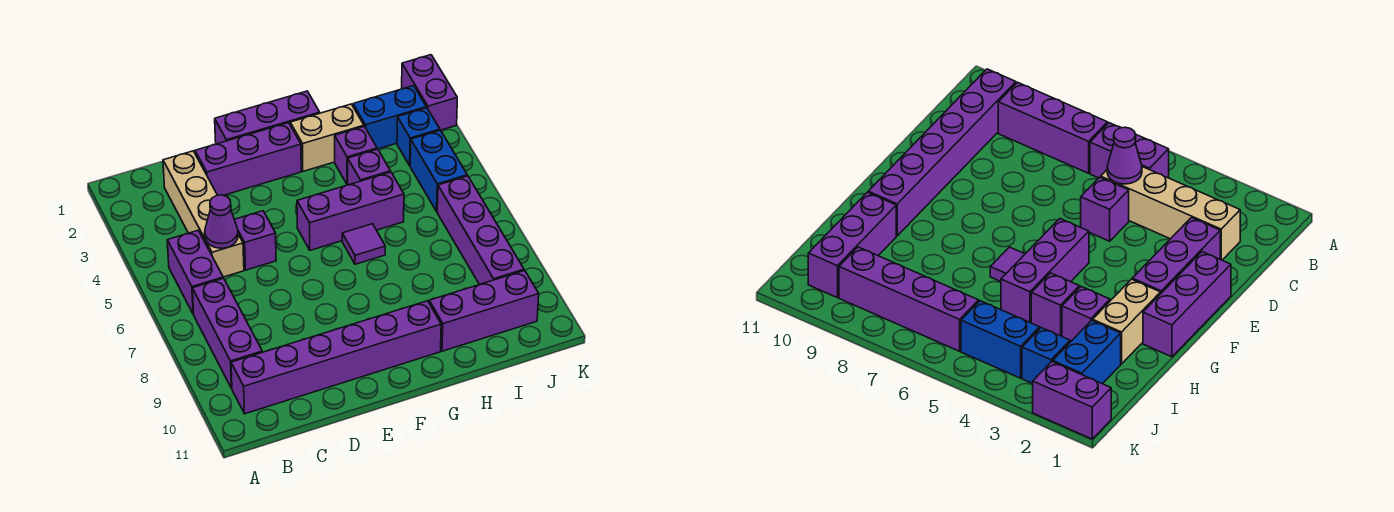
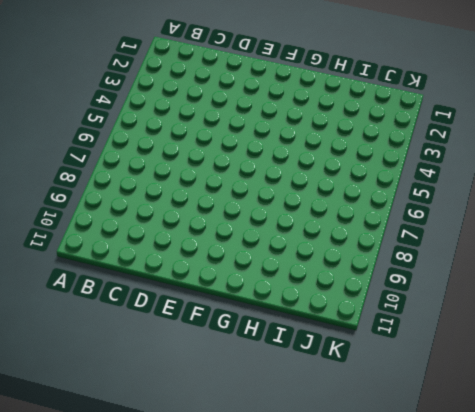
none -> purple 1x2 brick [167,231,223,314]
none -> purple 1x3 brick [192,278,262,388]
none -> purple 1x6 brick [231,301,441,414]

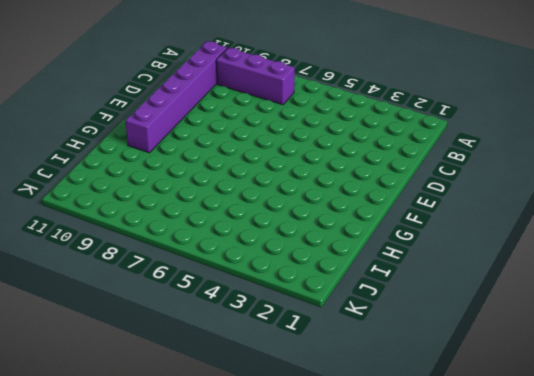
none -> purple 1x2 brick [167,231,223,314]
none -> tan 1x4 brick [163,151,244,277]
none -> purple 1x3 brick [195,123,301,195]

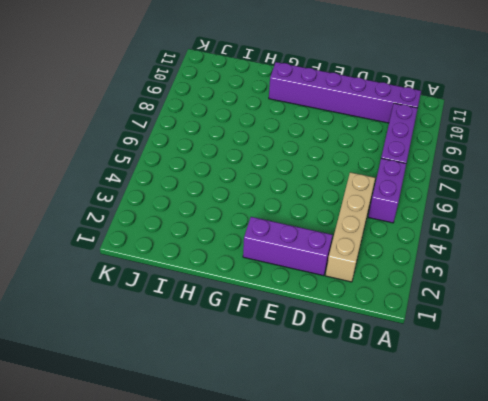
none -> purple 1x1 brick [234,211,276,270]
none -> purple 1x3 brick [215,91,320,144]
none -> purple 1x3 brick [297,172,404,250]

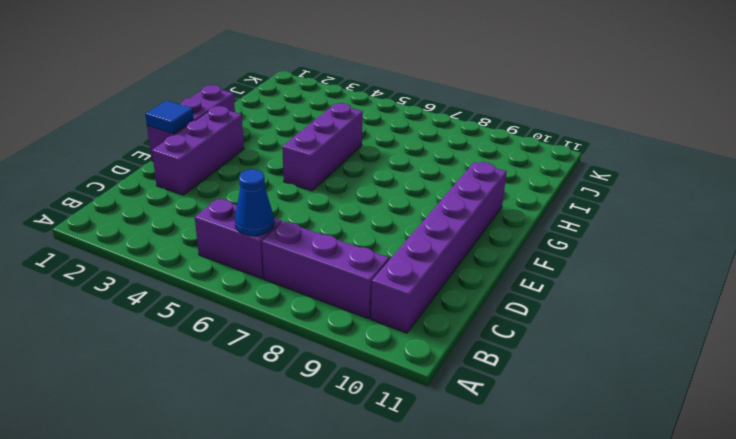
blue 1x1 cone [235,170,274,236] -> none
blue 1x1 tile [145,100,194,134] -> none
none -> tan 1x4 brick [163,151,244,277]
none -> purple 1x1 brick [234,211,276,270]
none -> tan 1x2 brick [290,104,364,171]

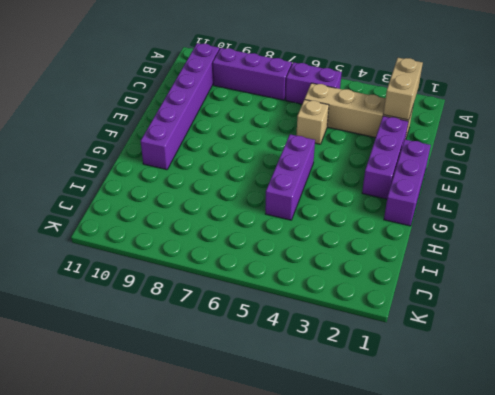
tan 1x2 brick [383,58,423,120] -> tan 1x2 brick moved to [290,104,364,171]
tan 1x1 brick [296,100,329,144] -> purple 1x1 brick [234,211,276,270]
none -> purple 1x1 tile [342,224,385,264]
none -> purple 1x1 brick [335,127,377,185]
none -> purple 1x1 brick [348,149,391,185]

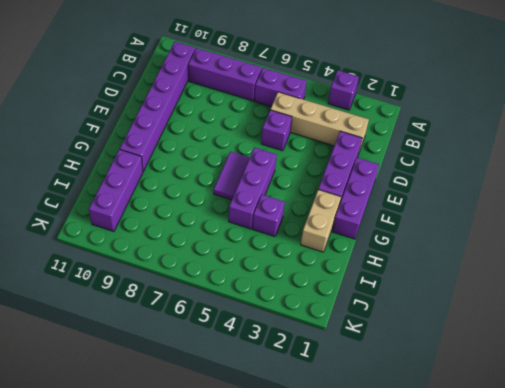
purple 1x1 brick [328,70,359,110] -> purple 1x1 brick moved to [335,127,377,185]
purple 1x2 tile [214,151,250,200] -> purple 1x1 tile [342,224,385,264]
none -> blue 1x2 brick [353,86,426,149]
none -> blue 1x1 brick [397,108,440,166]
none -> blue 1x2 brick [410,130,467,211]

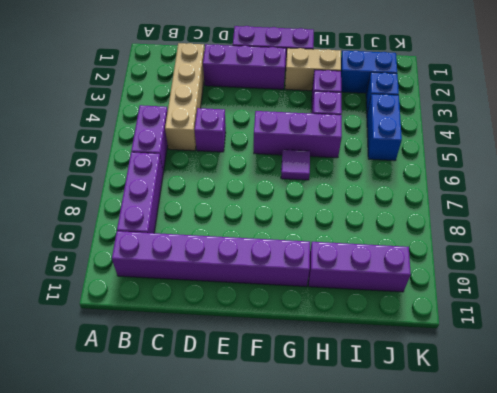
none -> purple 1x4 brick [437,176,524,285]
none -> purple 1x2 brick [402,55,457,130]
none -> purple 1x1 cone [205,195,238,248]

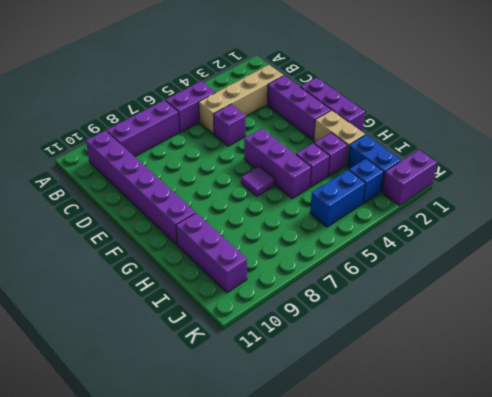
none -> purple 1x4 brick [437,176,524,285]
none -> purple 1x1 cone [205,195,238,248]

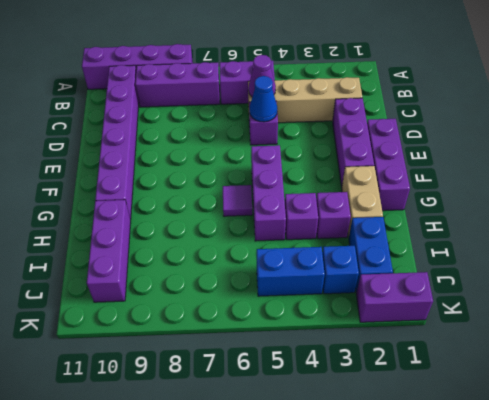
purple 1x4 brick [82,44,193,89] -> purple 1x4 brick moved to [437,176,524,285]
blue 1x1 cone [249,76,277,122] -> none

